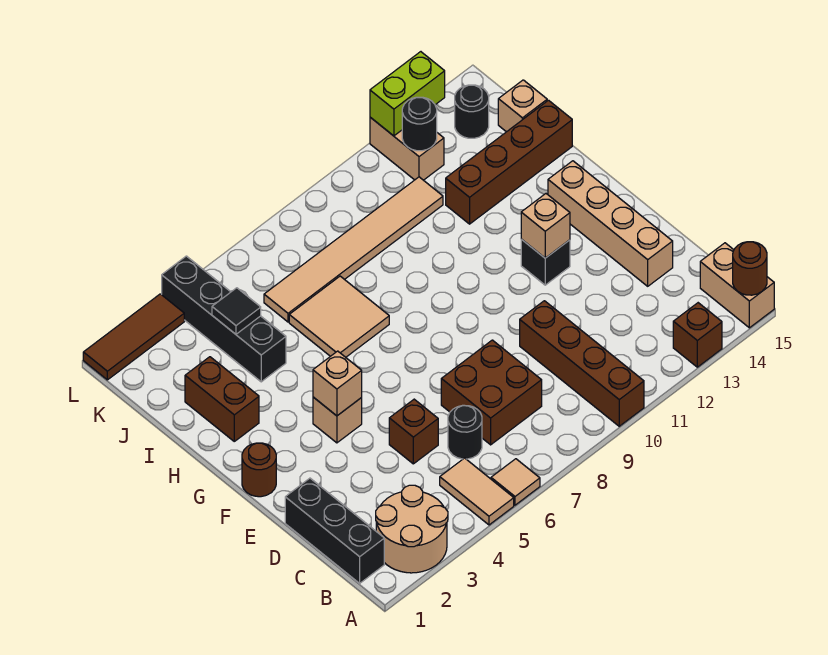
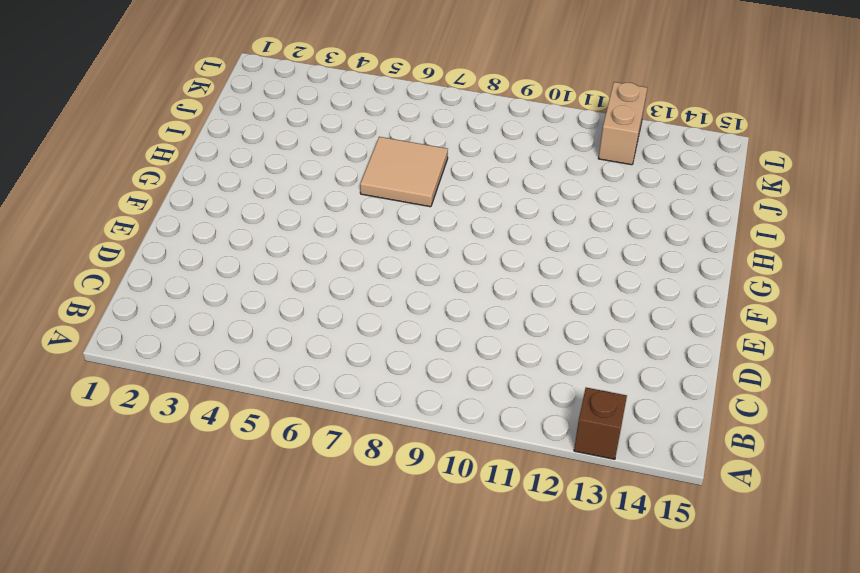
none -> tan 2x2 round brick [376,485,448,573]
none -> tan 1x2 tile [440,458,514,525]
none -> tan 1x1 tile [491,459,540,505]

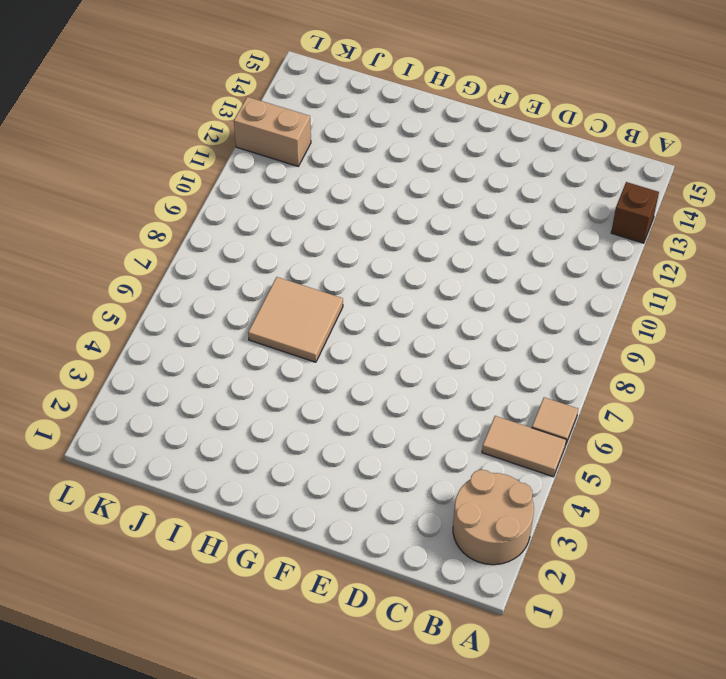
none -> brown 1x4 brick [520,301,644,426]
none -> tan 1x2 brick [700,243,774,328]
none -> black 1x3 brick [285,478,384,583]

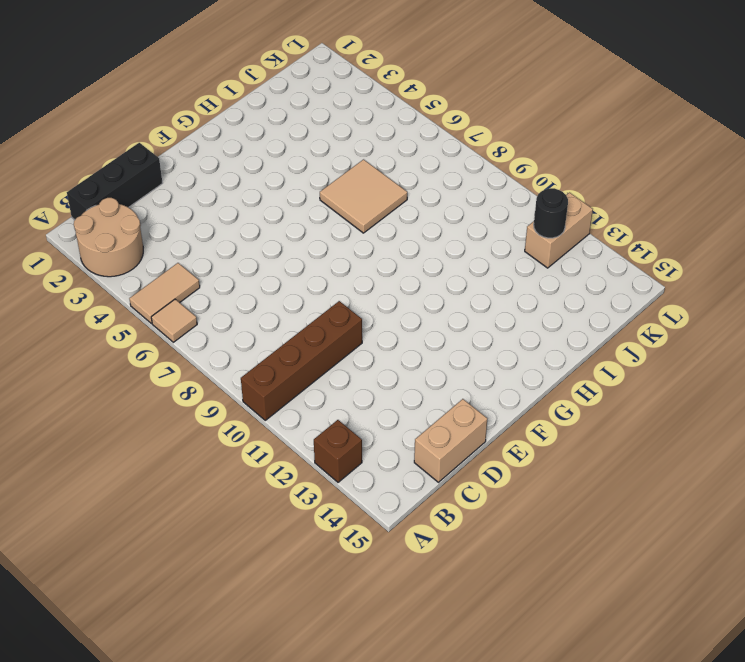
tan 1x2 brick [414,399,487,482] -> tan 1x2 brick moved to [700,243,774,328]
none -> black 1x1 round brick [448,405,482,459]
none -> brown 2x2 brick [441,340,542,445]
none -> brown 1x1 brick [389,399,438,464]

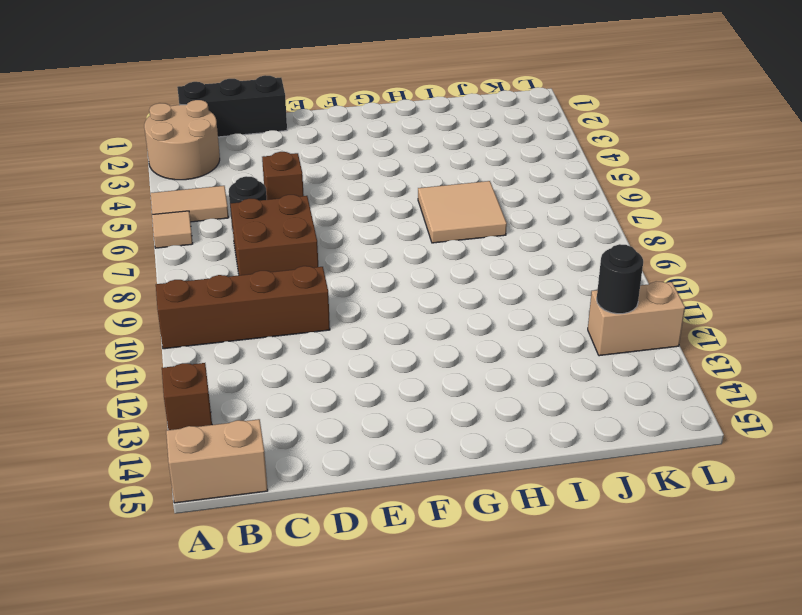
none -> tan 1x4 brick [548,161,673,286]
none -> brown 1x1 round brick [242,443,276,497]
none -> tan 1x1 brick [313,397,362,443]

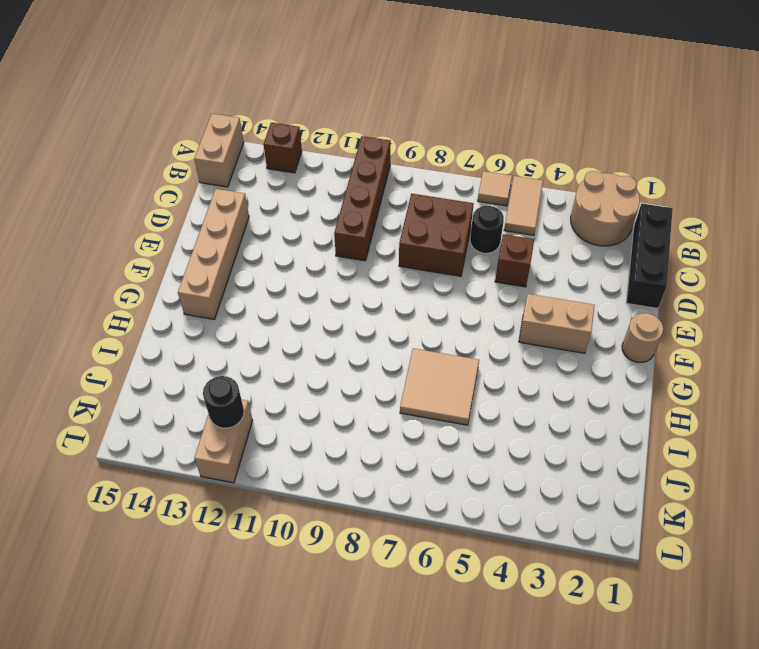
tan 1x1 round brick [622,313,663,362] -> brown 1x1 round brick [242,443,276,497]
tan 1x2 brick [519,294,595,353] -> tan 1x1 brick [313,397,362,443]
none -> black 1x1 brick [521,239,570,285]
none -> brown 1x2 brick [185,357,259,441]
none -> black 1x4 brick [162,256,286,382]

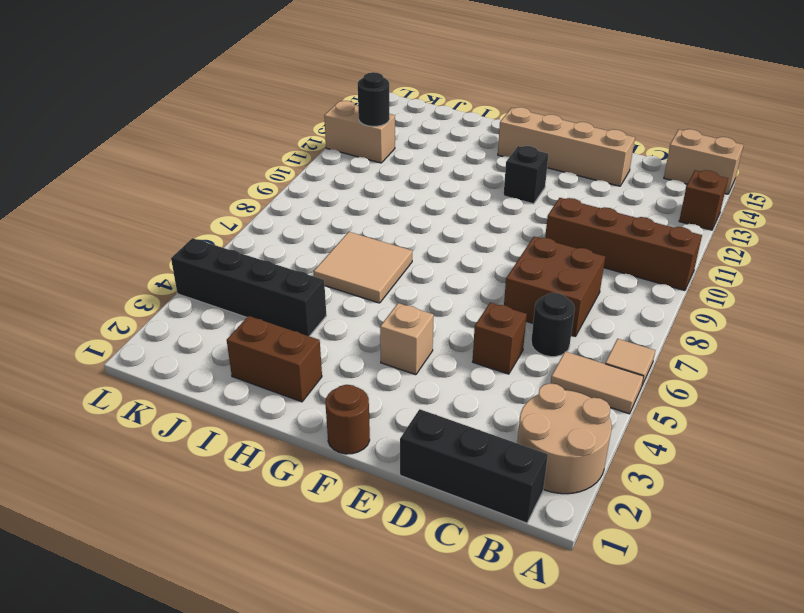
none -> brown 1x4 brick [446,100,572,224]
none -> tan 1x6 tile [264,177,443,322]
none -> tan 1x1 brick [498,80,547,132]

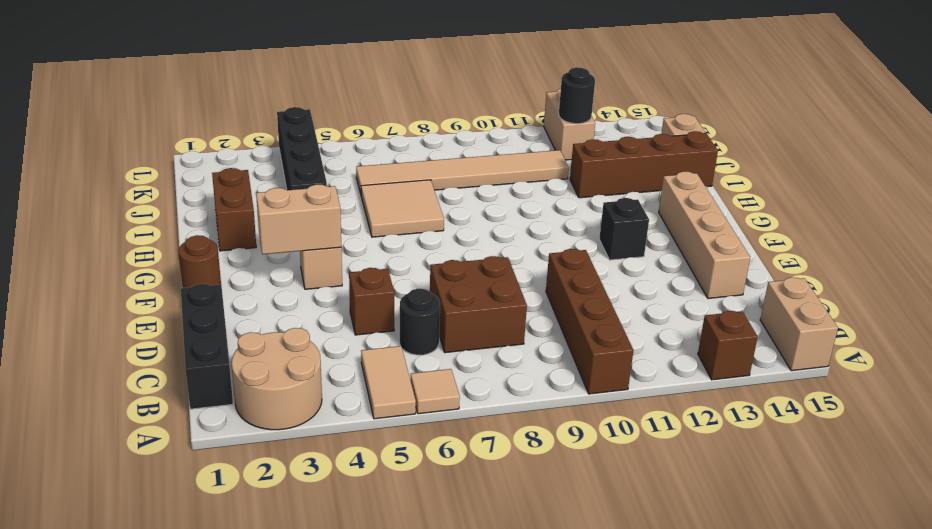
tan 1x2 brick [256,184,341,254] -> tan 1x1 brick [313,351,362,416]
none -> black 1x1 round brick [455,85,489,138]
none -> brown 1x3 tile [83,294,184,380]
none -> brown 1x1 round brick [733,242,767,295]

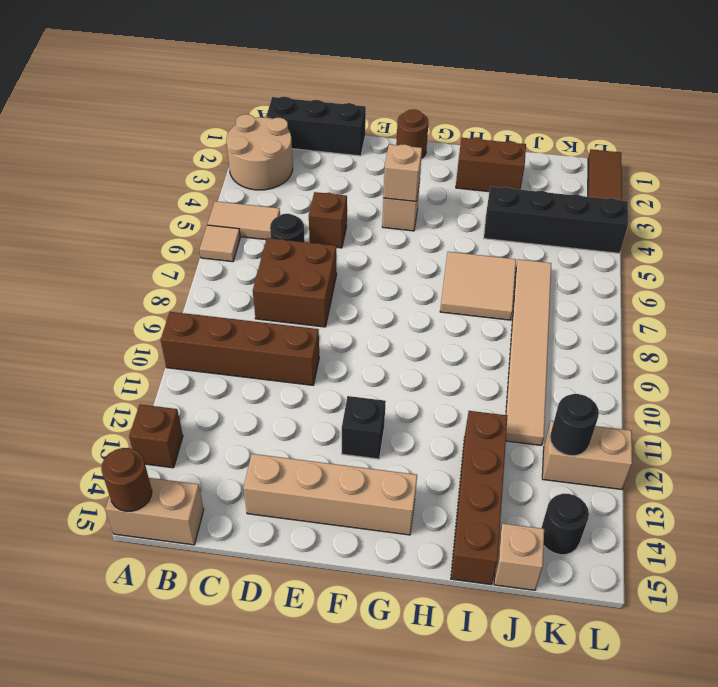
none -> tan 1x1 brick [521,194,570,258]
none -> black 1x1 tile [212,288,261,334]
none -> lime 1x2 brick [370,52,445,136]

